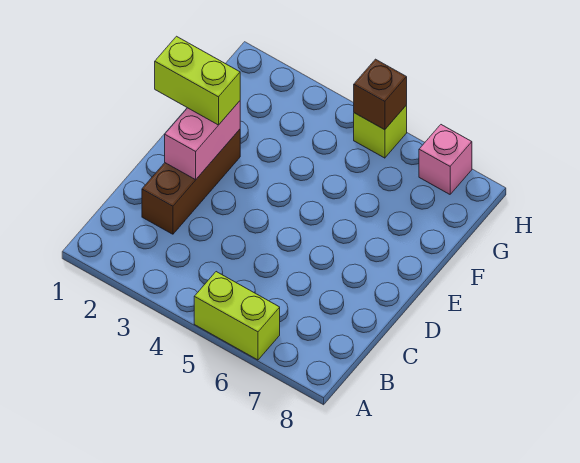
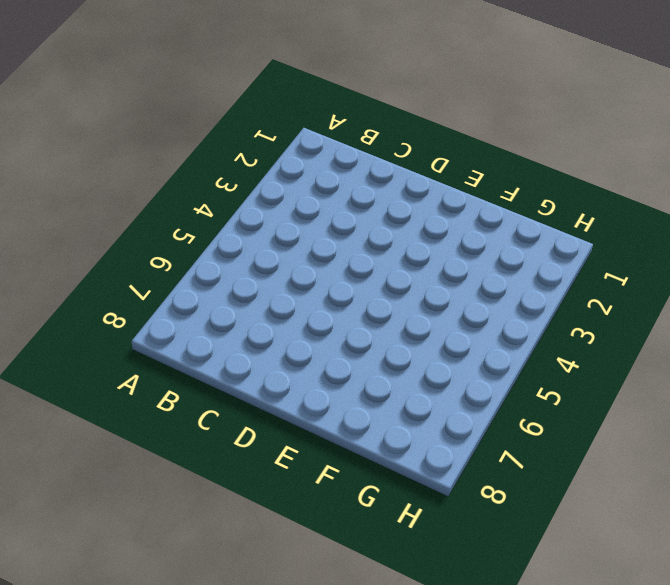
none -> lime 1x2 brick [194,272,280,360]
none -> brown 1x3 brick [142,129,240,234]

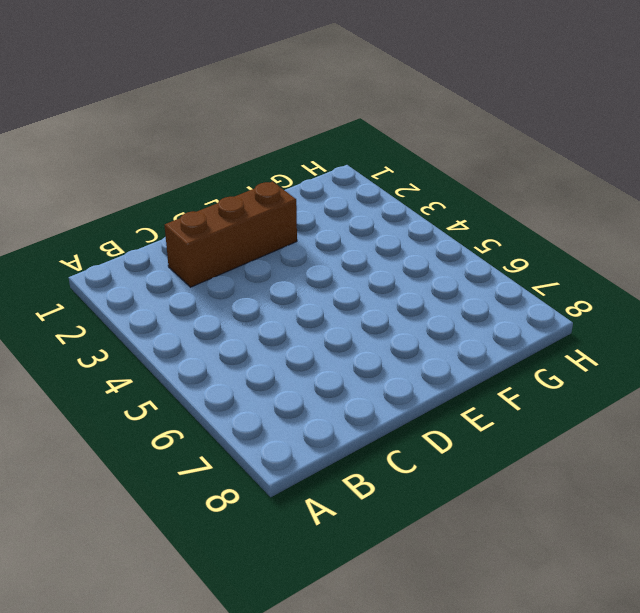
none -> lime 1x2 brick [194,272,280,360]
none -> lime 1x1 brick [354,105,407,158]

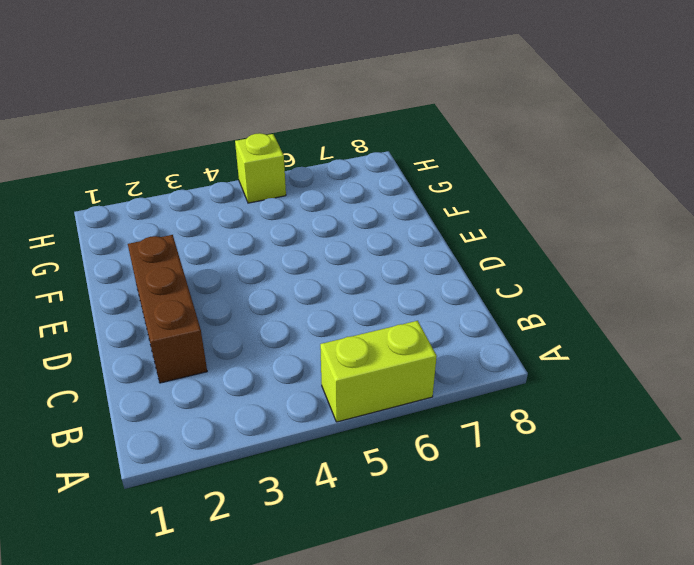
none -> pink 1x1 brick [419,125,472,194]
none -> pink 1x2 brick [165,101,240,180]

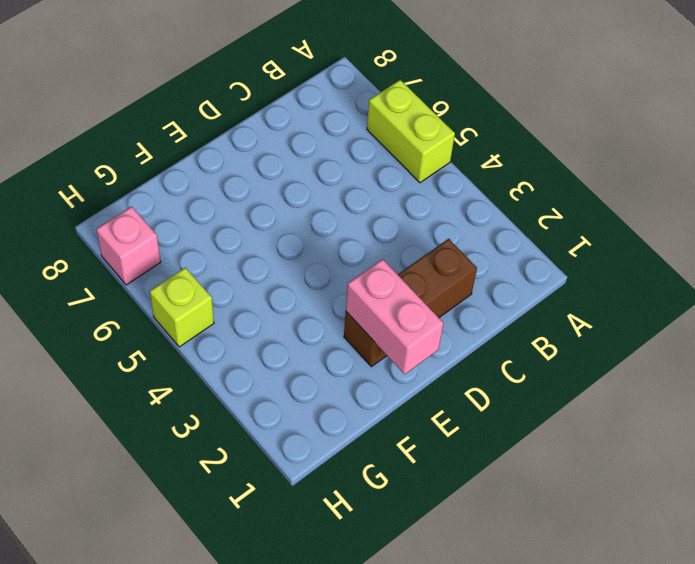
pink 1x2 brick [346,259,444,374] -> pink 1x2 brick turned to [165,101,240,180]
none -> brown 1x1 brick [354,59,407,130]
none -> lime 1x2 brick [155,36,240,125]

